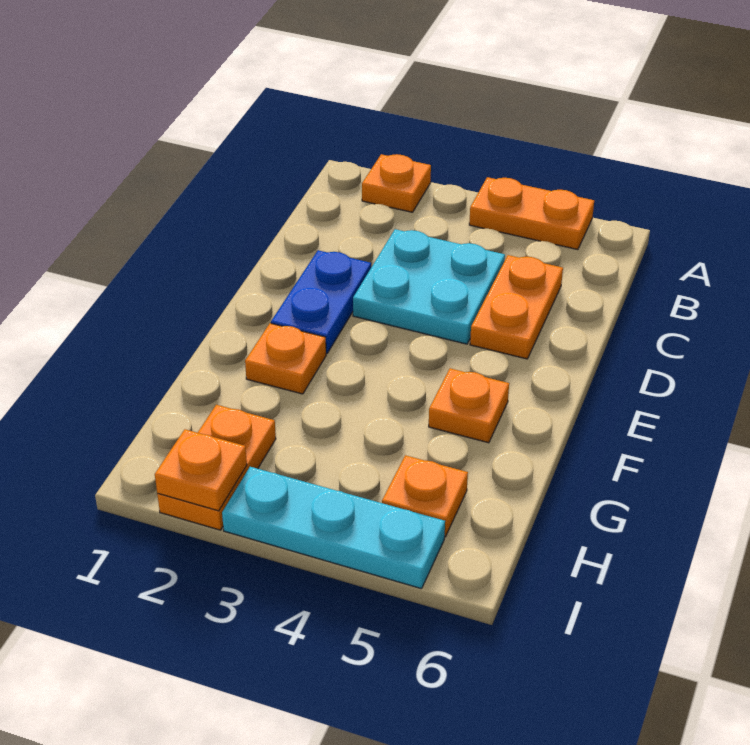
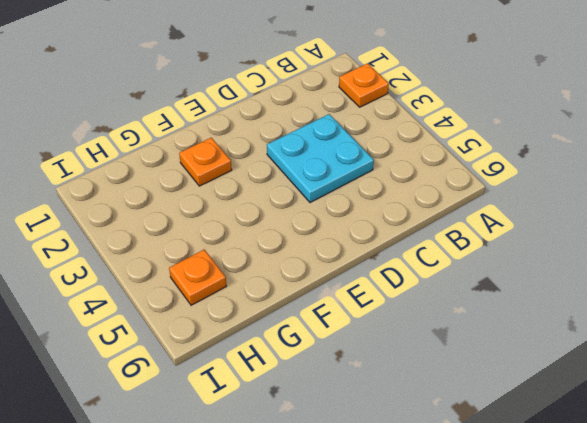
none -> orange 1x2 plate [469,177,594,250]
none -> orange 1x2 plate [470,255,563,359]

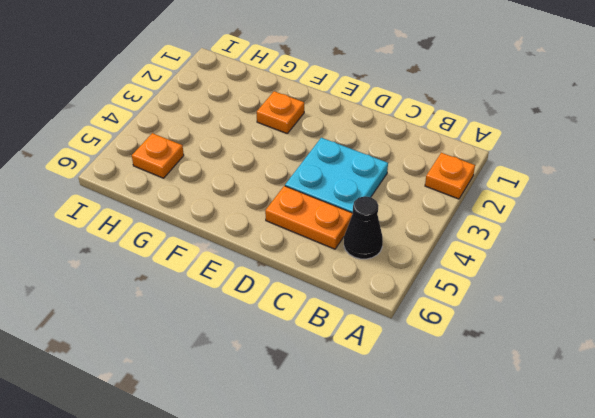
black 1x1 cone [344,196,383,259] -> none
none -> orange 1x2 plate [469,177,594,250]
none -> blue 1x2 plate [271,250,371,354]

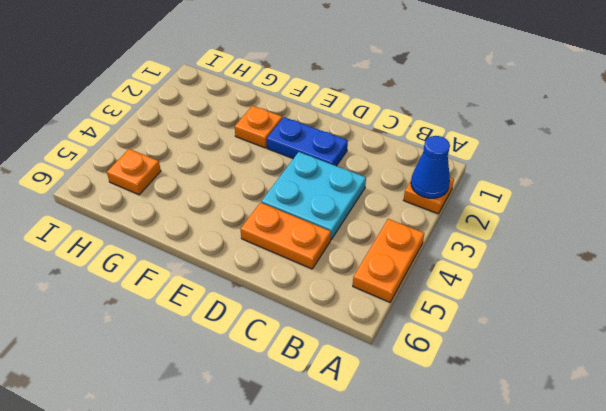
blue 1x1 cone [411,136,450,198] -> none
none -> orange 1x1 plate [429,368,509,443]
none -> orange 1x2 plate [157,405,276,530]

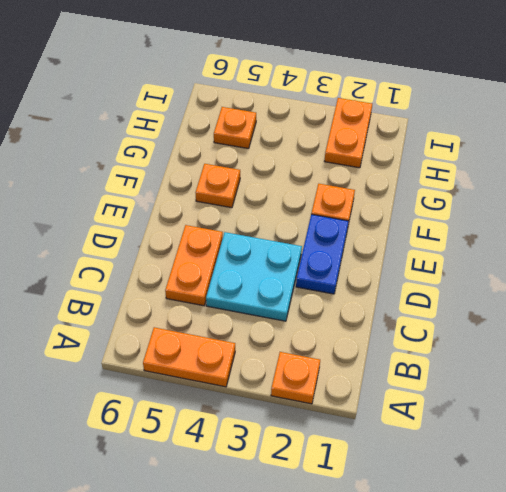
none -> cyan 1x3 plate [222,467,445,589]
none -> orange 1x1 plate [155,429,247,511]

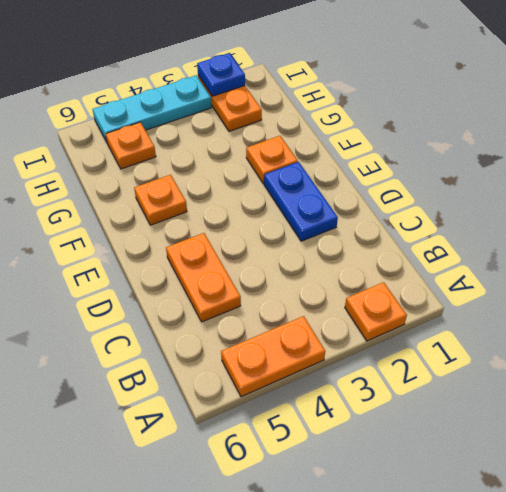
blue 1x1 plate [197,53,245,96] -> orange 1x1 plate [155,429,247,511]
none -> cyan 2x2 plate [353,229,505,344]

